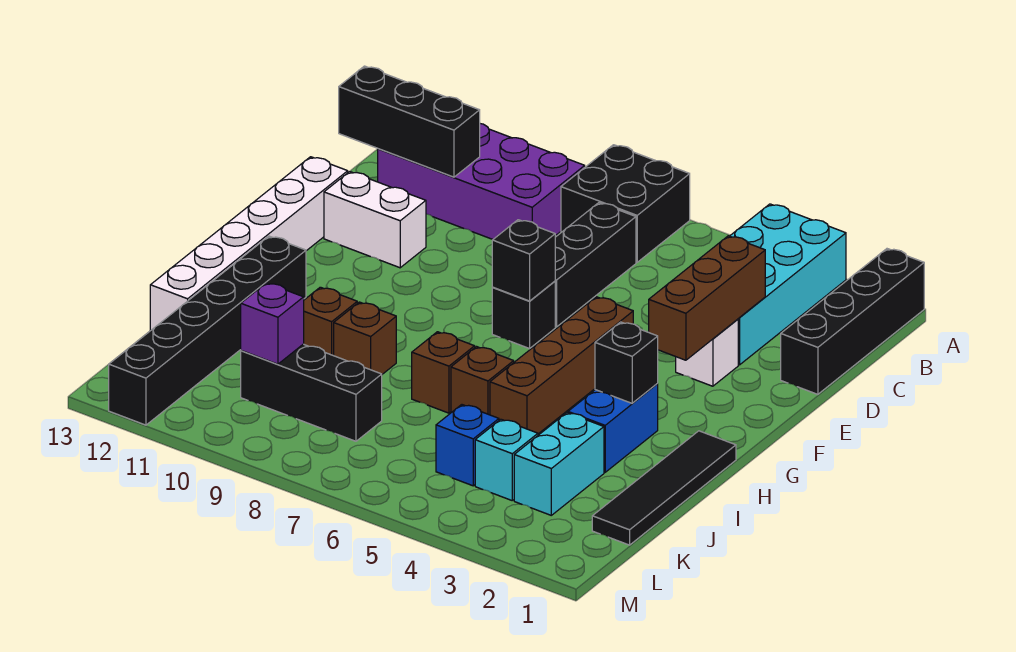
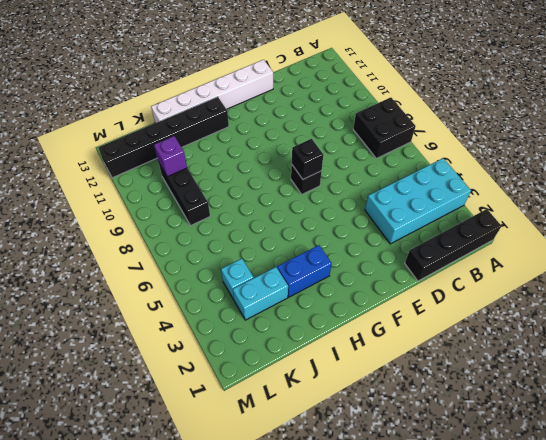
none -> purple 2x4 brick [378,124,585,239]
none -> black 1x3 brick [555,203,636,327]
none -> white 1x1 brick [676,319,738,386]

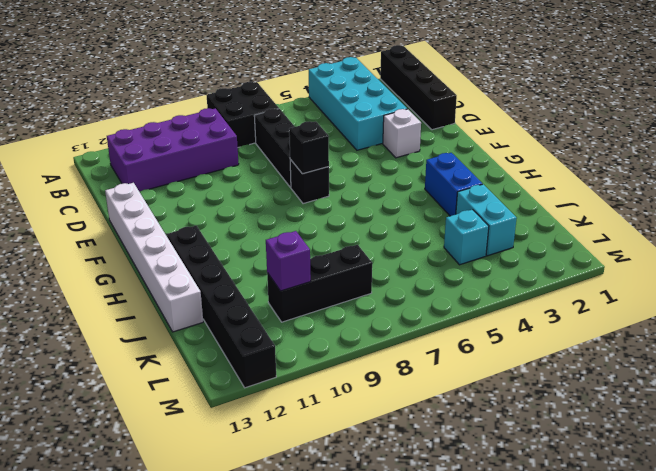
none -> white 1x2 brick [324,172,426,268]
none -> brown 1x4 brick [490,297,633,434]
none -> black 1x4 tile [592,431,736,545]

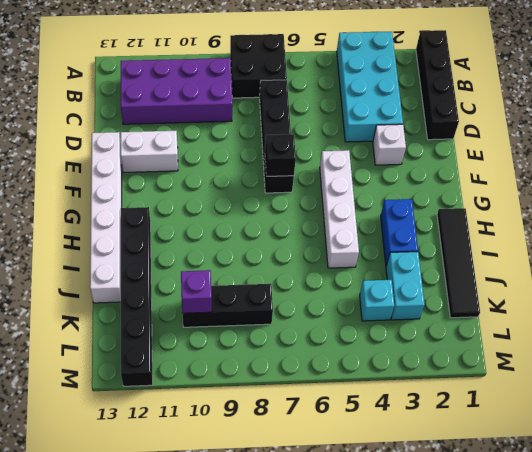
white 1x4 brick [320,150,359,268] -> brown 1x4 brick [490,297,633,434]
none -> brown 1x1 brick [451,347,514,415]
none -> brown 1x1 brick [412,332,475,413]
none -> brown 1x1 brick [334,302,396,374]

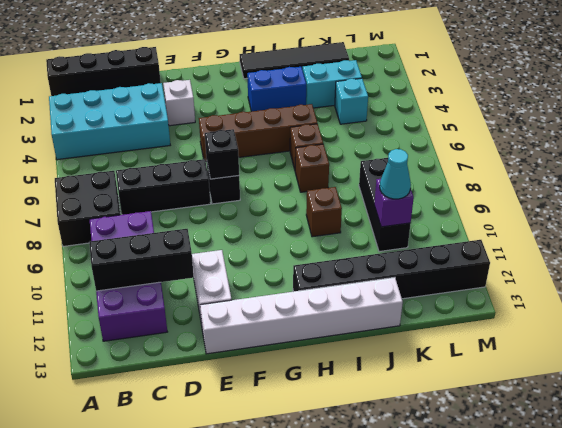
black 1x3 brick [89,229,194,291] -> black 1x3 brick turned to [339,66,480,177]
cyan 1x1 cone [380,149,411,199] -> none
none -> brown 1x1 brick [304,287,357,356]
none -> blue 1x1 brick [436,405,499,486]
none -> brown 1x3 brick [649,236,765,360]

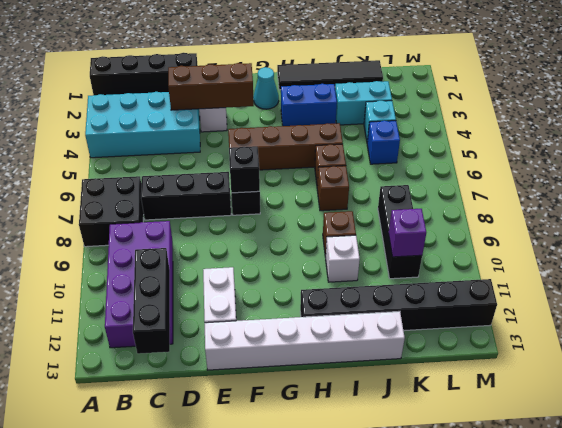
cyan 1x1 cone [253,67,279,109] -> none
white 1x1 brick [326,235,360,282] -> brown 1x1 brick [304,287,357,356]
none -> black 1x1 brick [595,322,658,403]

